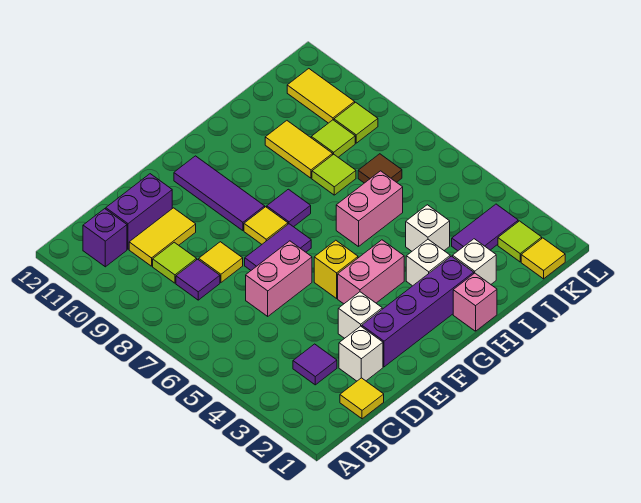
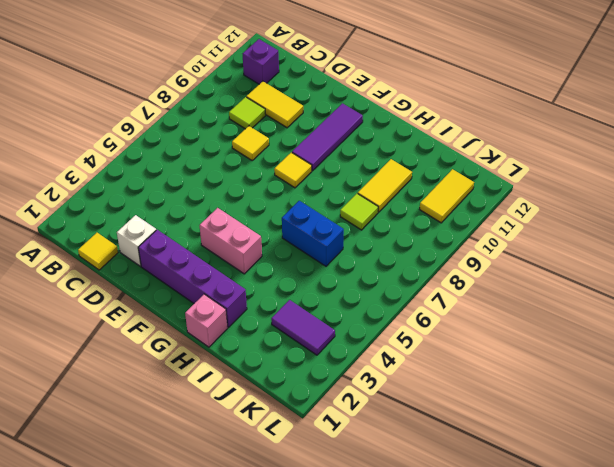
blue 1x2 brick [282,201,344,266] -> pink 1x2 brick [336,171,403,247]
none -> purple 1x1 tile [293,344,337,385]
none -> purple 1x1 tile [176,259,220,300]
none -> purple 1x2 brick [106,174,172,249]
none -> pink 1x2 brick [246,241,312,316]

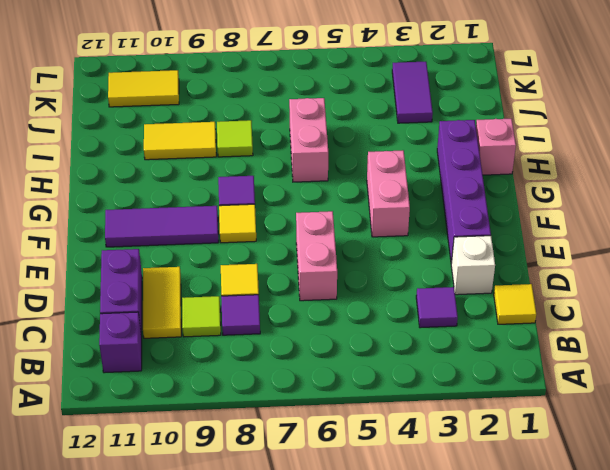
none -> white 1x1 brick [338,292,382,338]
none -> purple 1x2 tile [245,224,311,270]
none -> yellow 1x1 brick [314,240,358,298]
none -> white 1x1 brick [406,239,450,286]

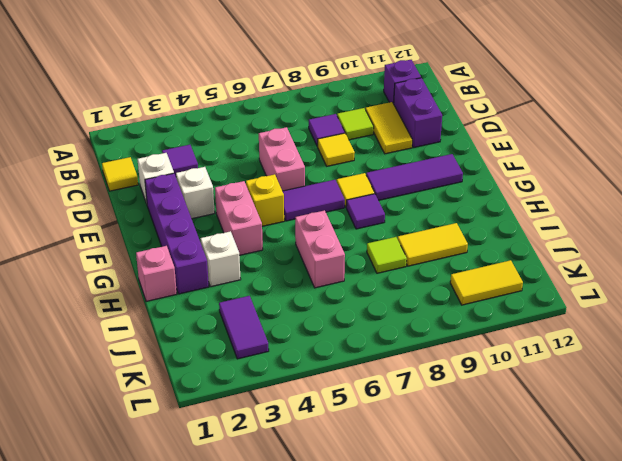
purple 1x2 tile [283,180,345,221] -> purple 1x2 tile turned to [245,224,311,270]
none -> white 1x1 brick [453,239,496,284]
none -> white 1x1 brick [406,205,450,251]
none -> brown 1x1 tile [358,154,402,183]
none -> lime 1x1 tile [311,120,355,157]

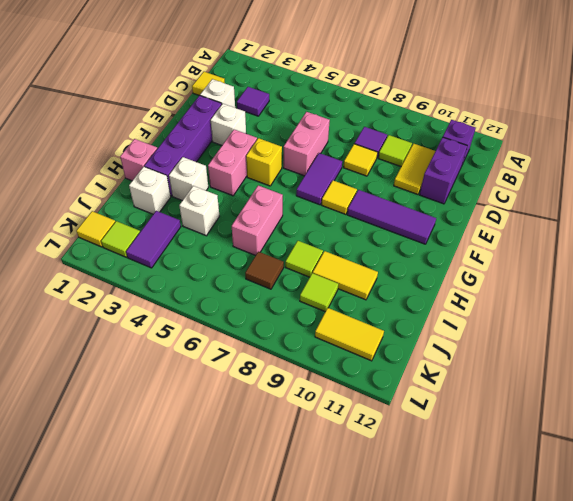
none -> purple 1x1 tile [267,189,311,227]
none -> lime 1x1 tile [334,102,378,143]

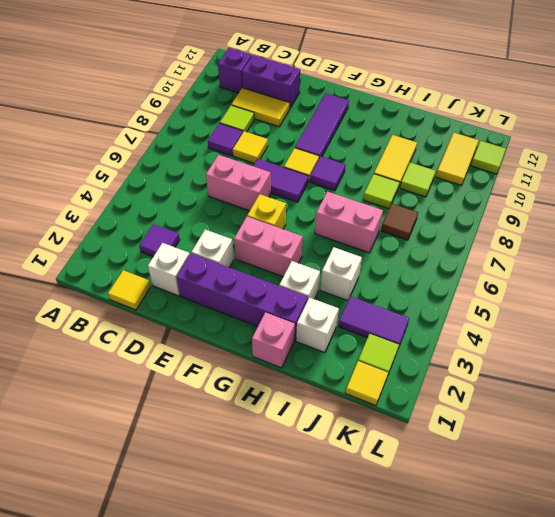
lime 1x1 tile [471,141,506,174] -> lime 1x1 tile moved to [334,102,378,143]

